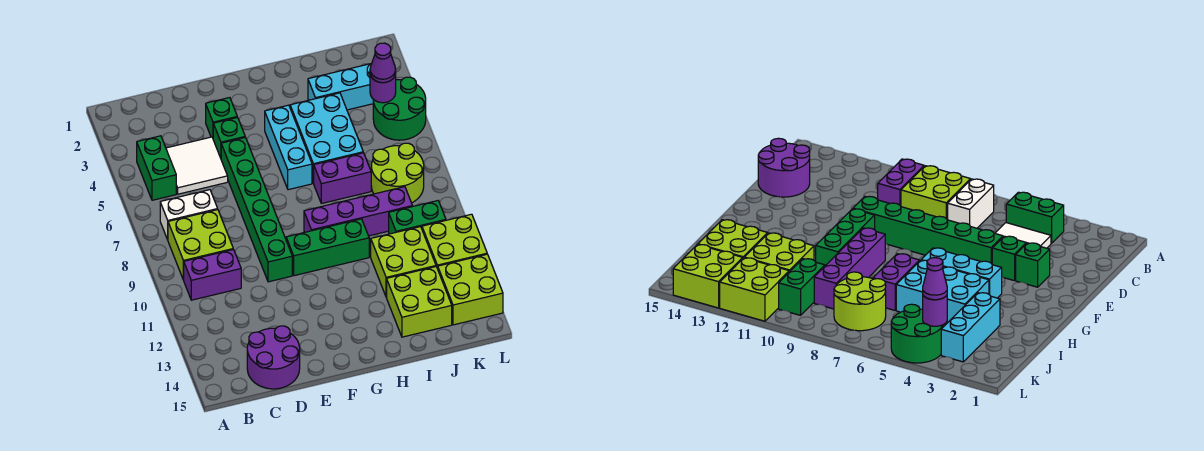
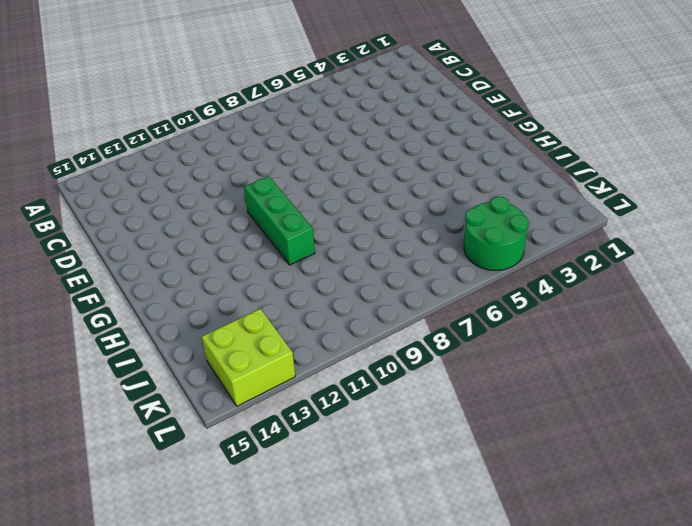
none -> green 1x2 brick [137,136,176,200]
none -> white 1x2 brick [160,190,218,240]
none -> lime 2x2 brick [168,210,233,280]

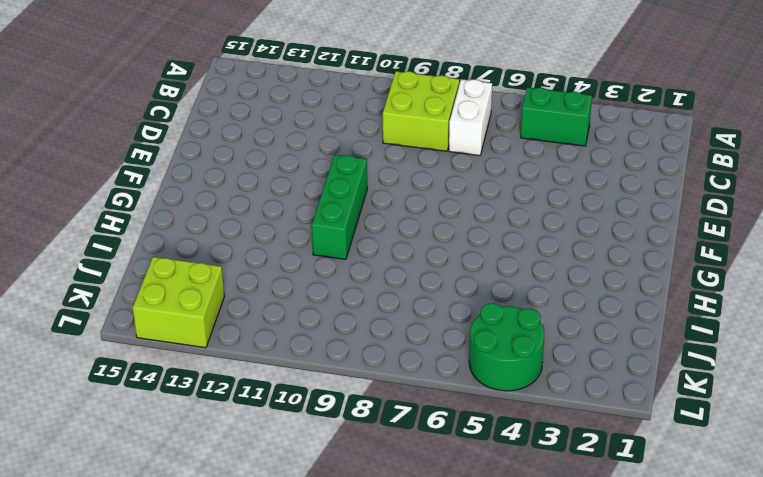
none -> purple 1x2 brick [184,250,241,300]
none -> white 2x2 tile [166,137,228,194]
none -> purple 2x2 round brick [247,326,300,389]

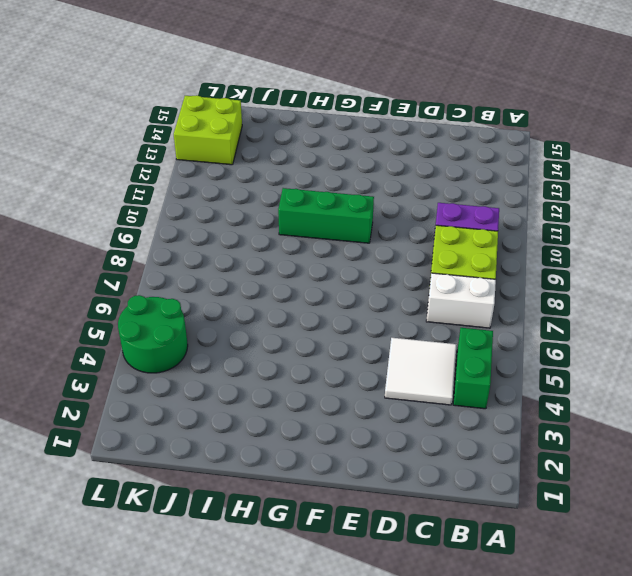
none -> purple 2x2 round brick [247,326,300,389]
none -> green 1x1 brick [206,98,237,138]
none -> green 1x1 brick [213,117,245,158]

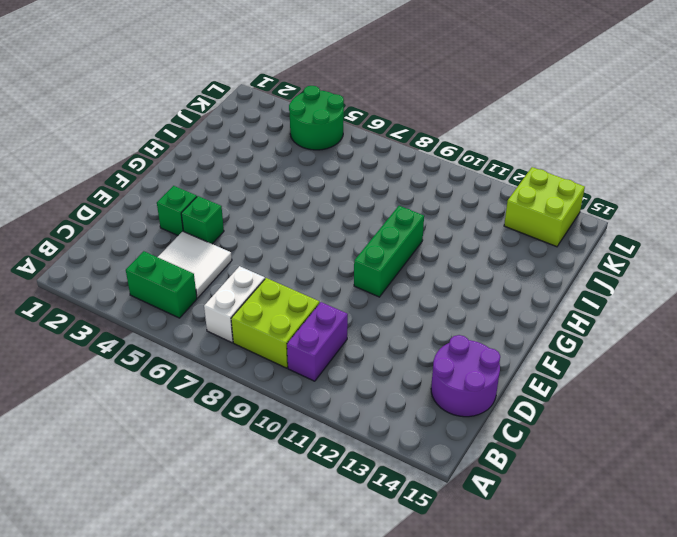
none -> green 1x6 brick [221,137,292,282]
none -> cyan 1x3 brick [265,105,312,190]
none -> purple 1x4 brick [304,187,413,236]

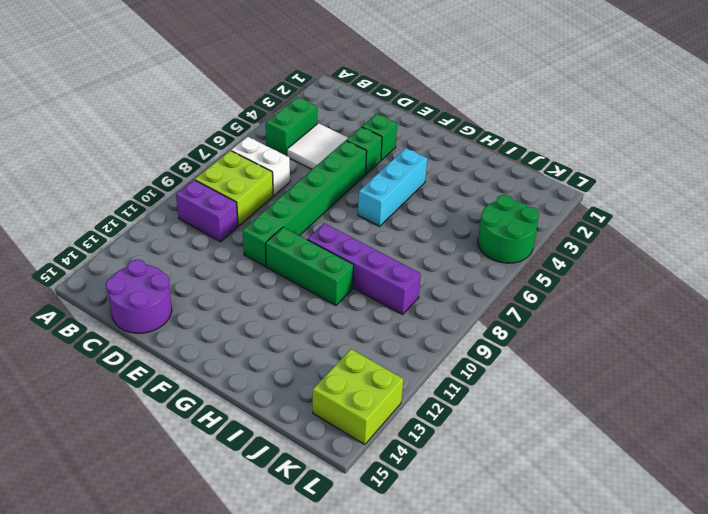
none -> cyan 2x3 brick [290,93,363,183]
none -> purple 1x2 brick [314,153,371,203]
none -> cyan 1x3 brick [308,64,373,110]

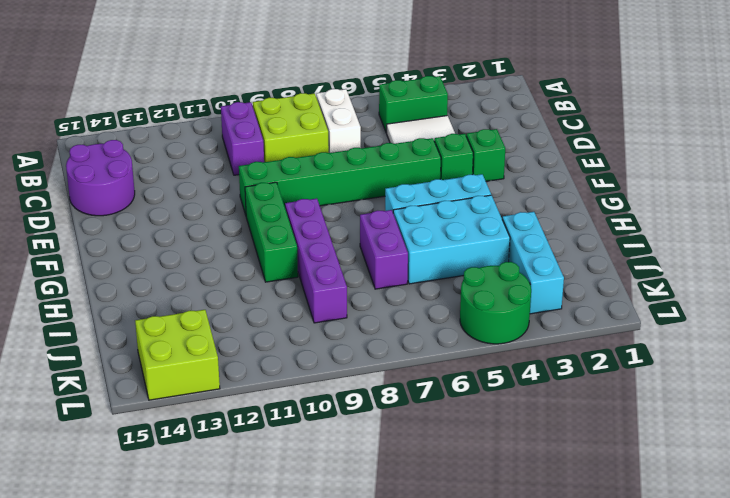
none -> lime 2x2 brick [371,227,436,297]
none -> lime 2x2 brick [387,267,452,337]
none -> lime 2x2 round brick [371,143,424,203]

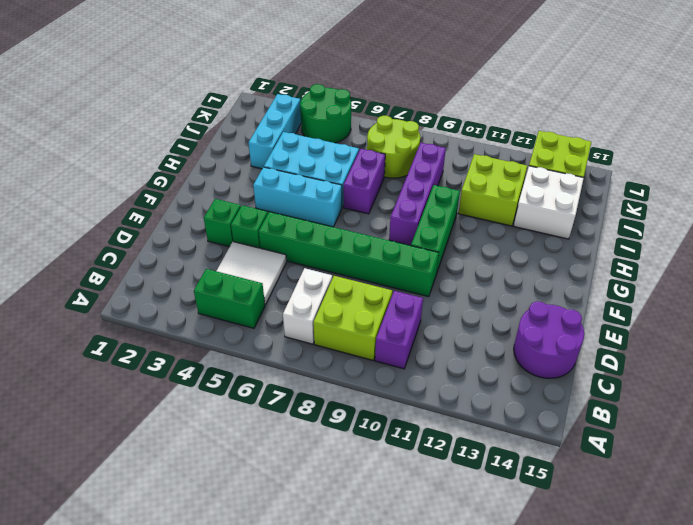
white 2x2 brick [514,166,584,239] -> lime 2x2 brick [387,267,452,337]
none -> green 1x2 brick [389,201,446,234]
none -> lime 2x2 brick [422,214,487,269]
none -> purple 1x1 round brick [370,74,396,103]

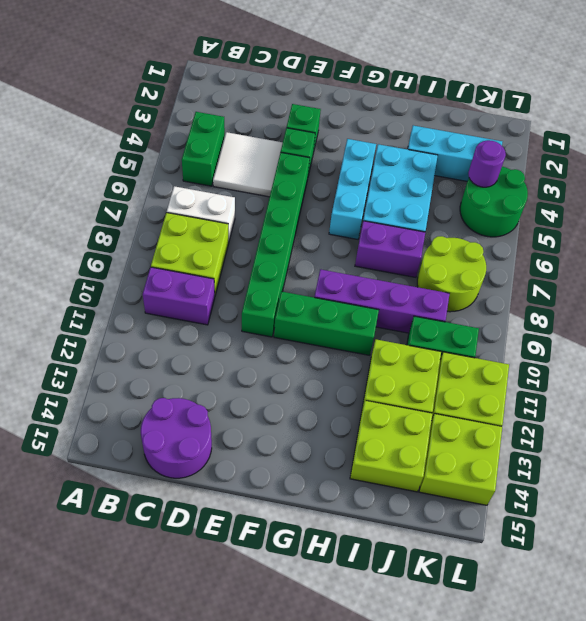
none -> purple 1x1 cone [370,43,396,83]

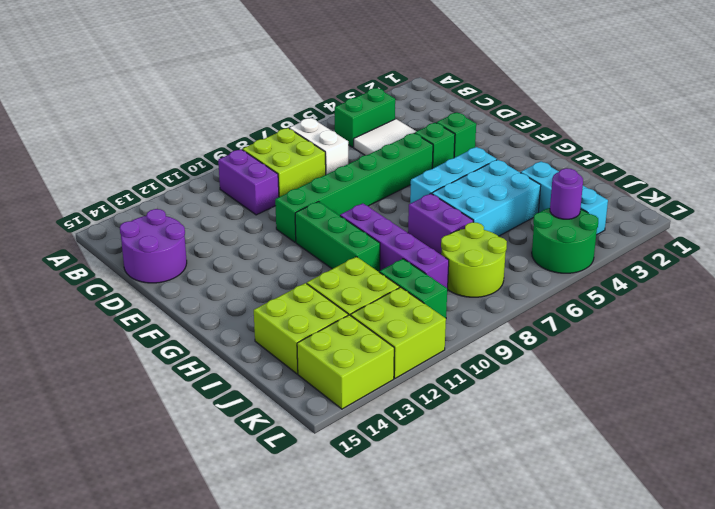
none -> purple 1x1 cone [370,43,396,83]

